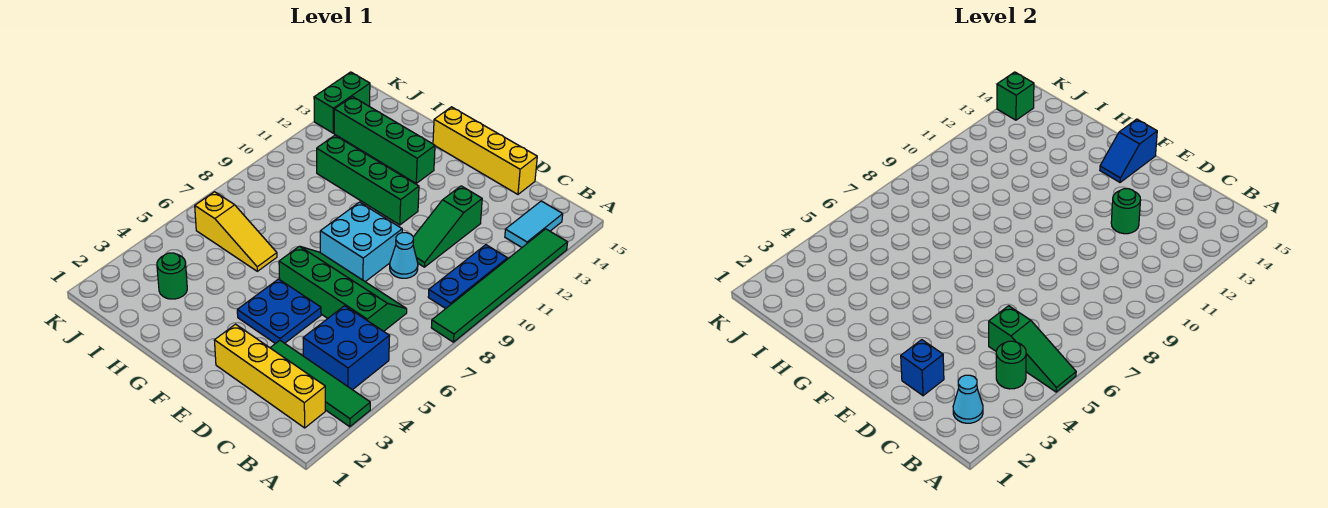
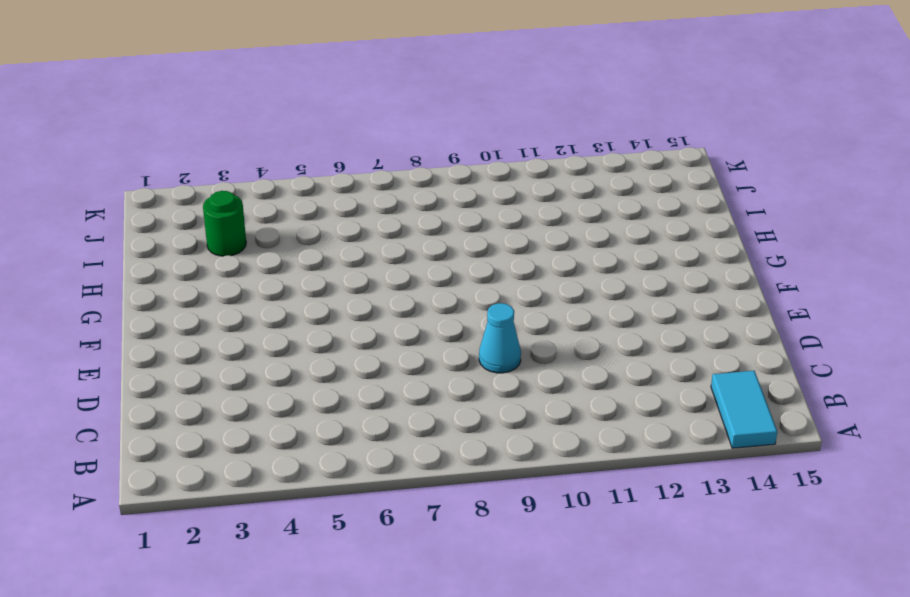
cyan 1x2 tile [711,371,777,448] -> cyan 1x2 tile turned to [505,201,563,247]
none -> green 1x4 tile [270,341,370,427]
none -> green 1x6 tile [431,229,568,342]
none -> yellow 1x4 brick [214,324,325,428]

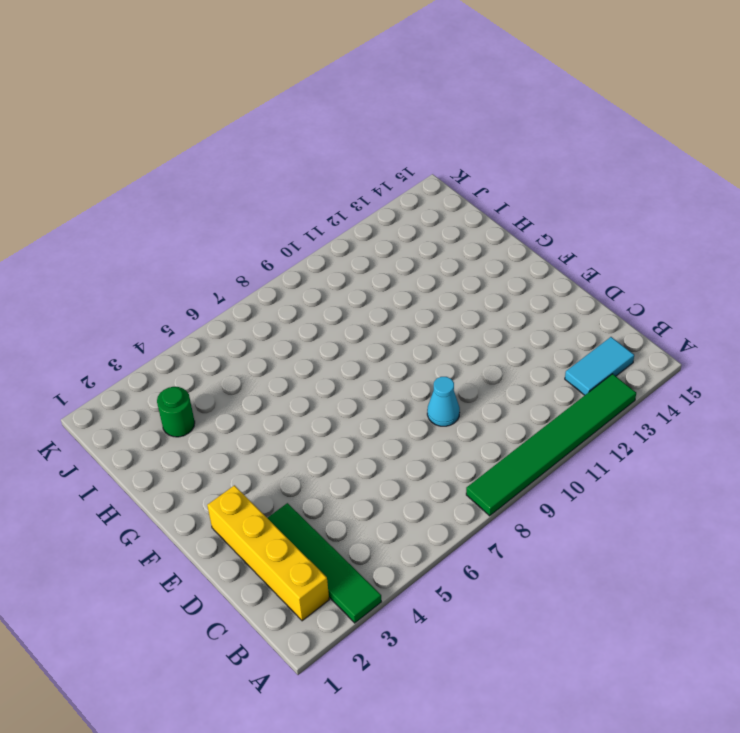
none -> blue 2x2 brick [303,306,390,390]
none -> blue 1x3 plate [428,245,507,309]
none -> green 2x4 slope [279,246,407,331]

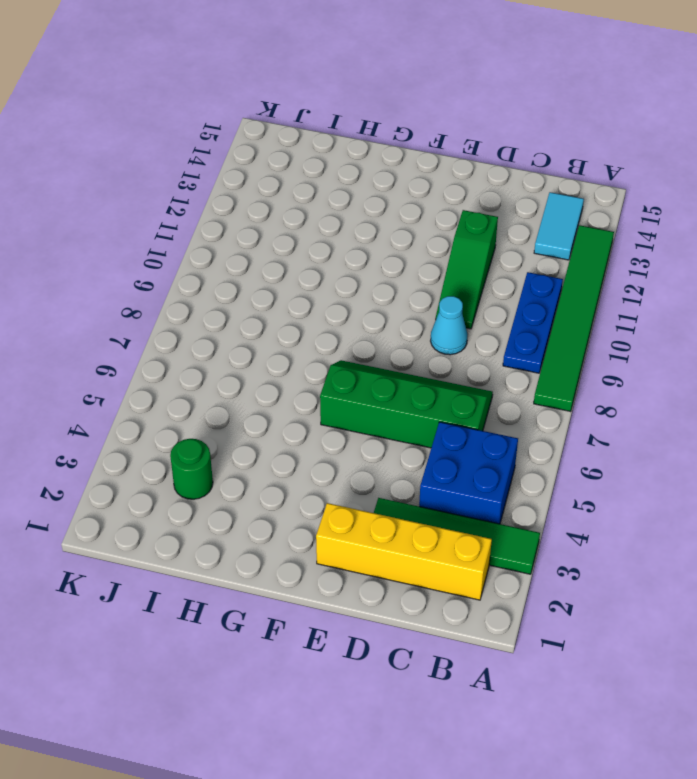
none -> yellow 1x4 brick [433,107,537,194]
none -> blue 2x2 plate [237,279,321,344]
none -> cyan 2x2 brick [320,202,402,282]

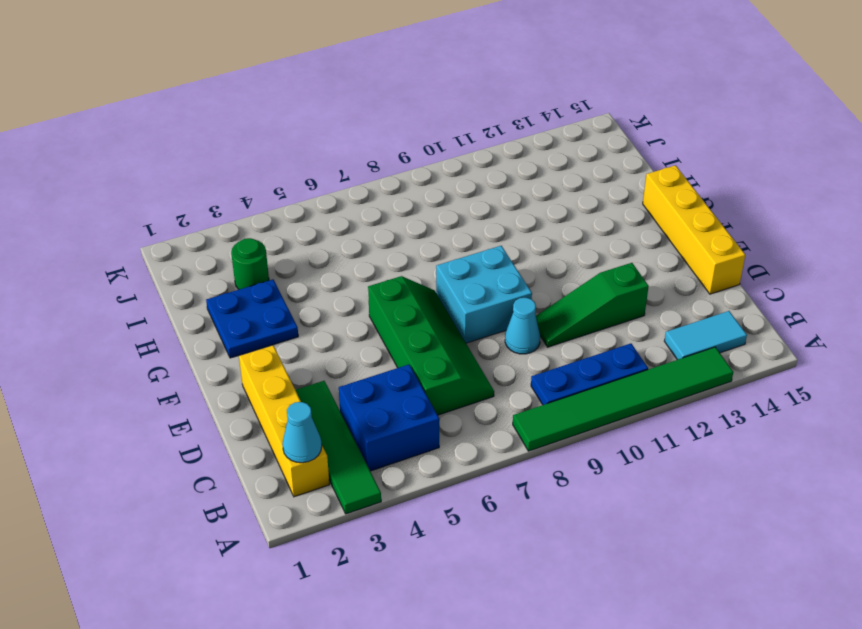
blue 2x2 plate [206,280,298,358] -> blue 2x2 plate moved to [237,279,321,344]
none -> green 1x4 brick [317,136,419,225]
none -> green 1x4 brick [334,97,435,183]
none -> yellow 1x3 slope [195,192,277,271]

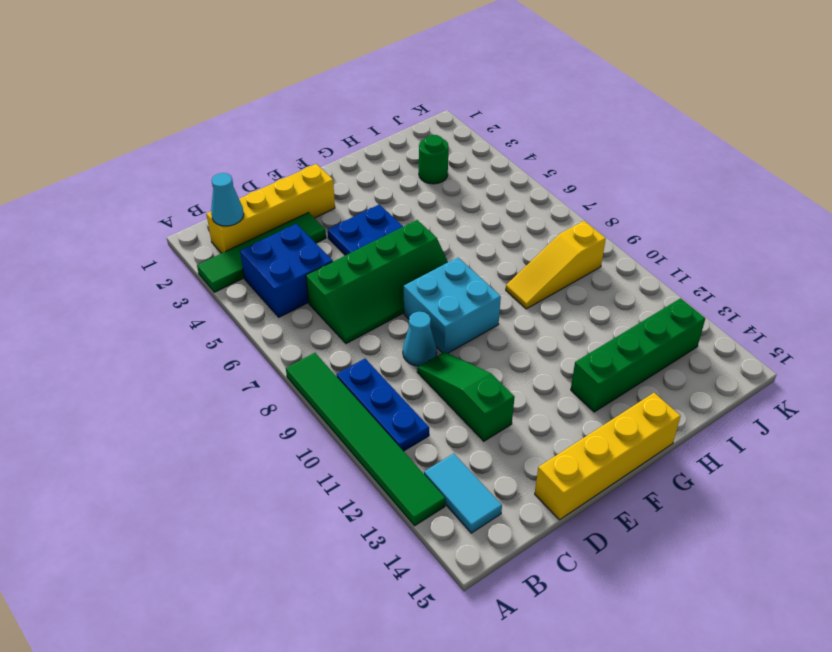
yellow 1x3 slope [506,221,606,309] -> yellow 1x3 slope moved to [195,192,277,271]
none -> green 1x4 brick [317,136,419,225]
none -> green 1x2 brick [314,72,370,133]
none -> green 1x3 slope [989,306,1076,392]

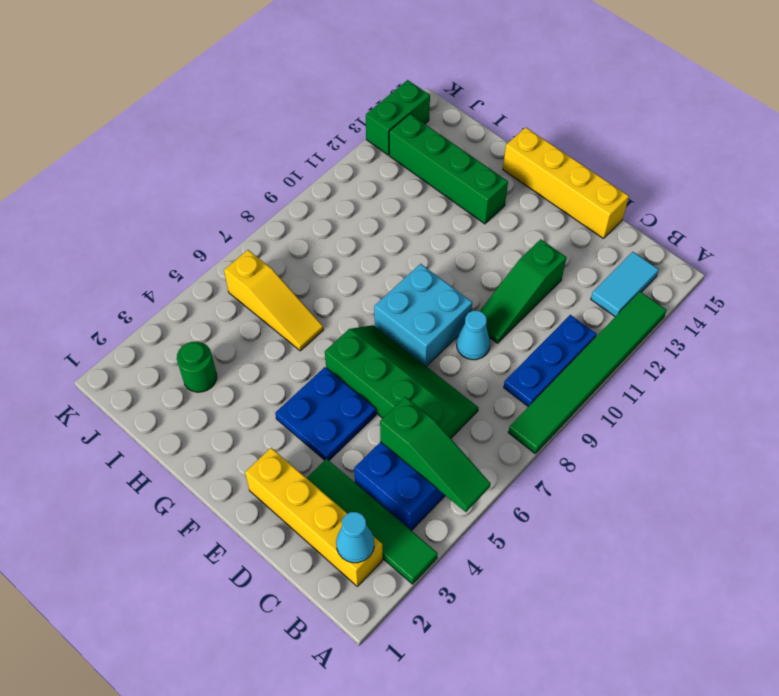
none -> green 1x4 brick [317,136,419,225]
none -> green 1x1 round brick [996,341,1026,389]
none -> blue 1x1 brick [901,340,944,396]

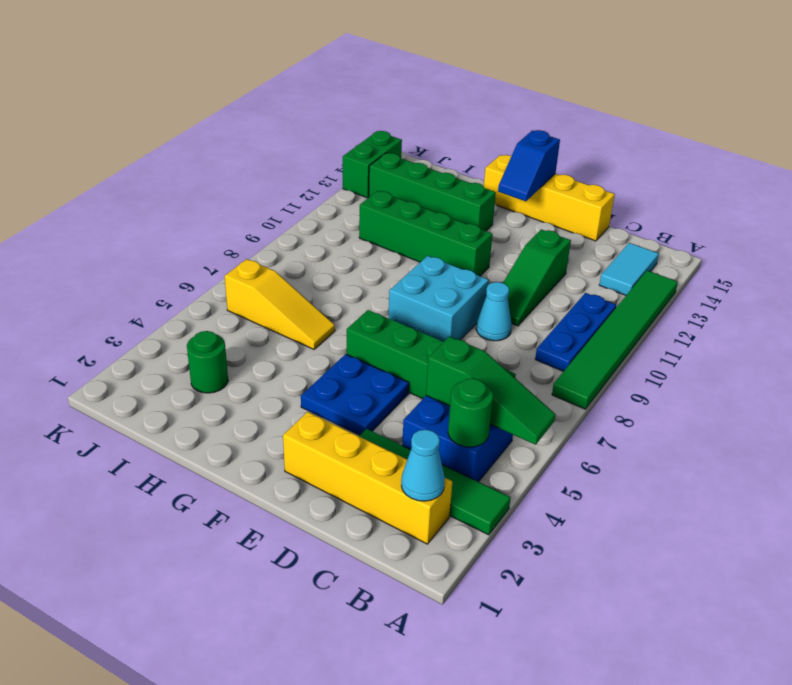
none -> blue 1x1 brick [901,340,944,396]
none -> green 1x1 round brick [1111,189,1141,234]
none -> green 1x1 brick [997,72,1034,120]

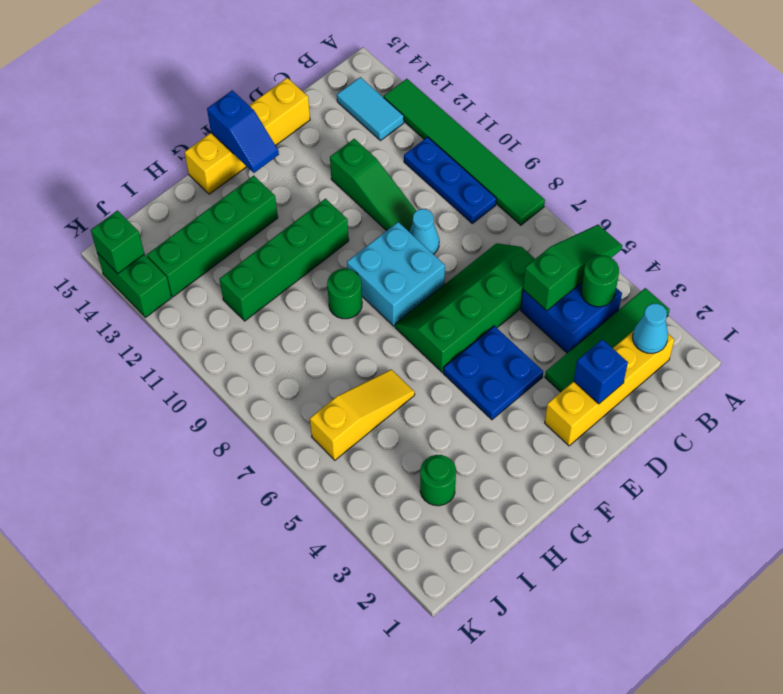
green 1x1 round brick [327,269,362,319] -> green 1x1 round brick moved to [1111,189,1141,234]

